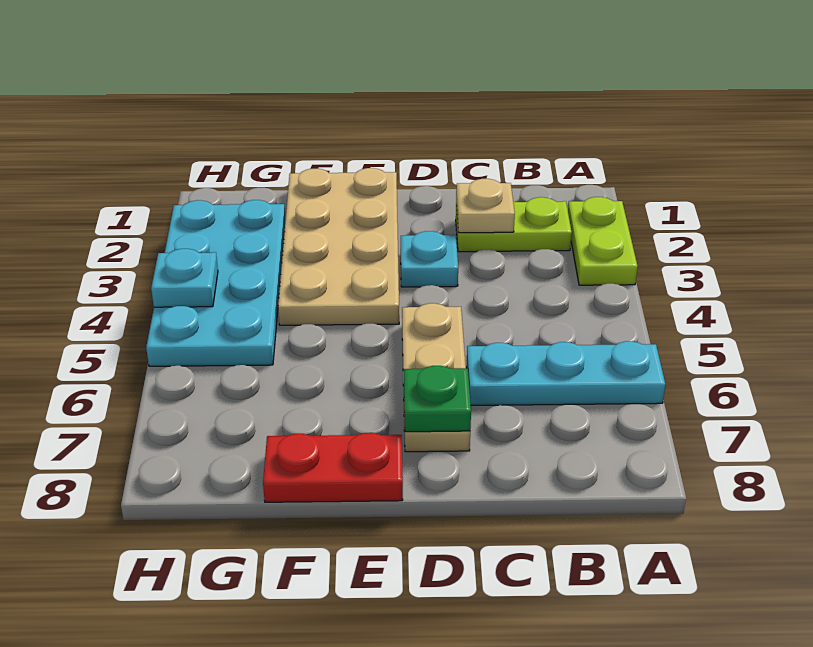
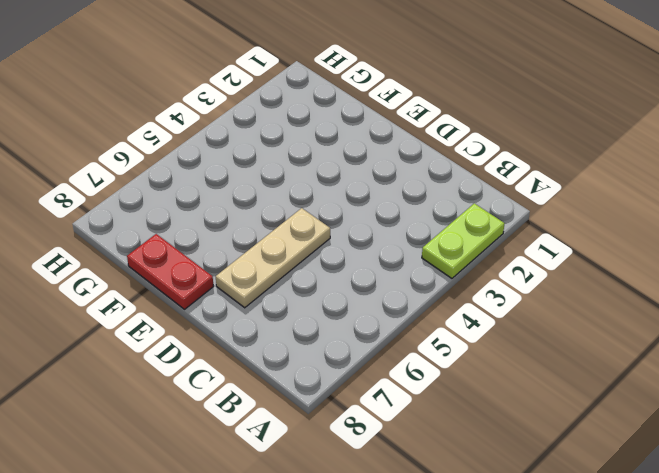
none -> cyan 1x3 plate [467,341,665,405]
none -> lime 1x2 plate [456,197,572,252]

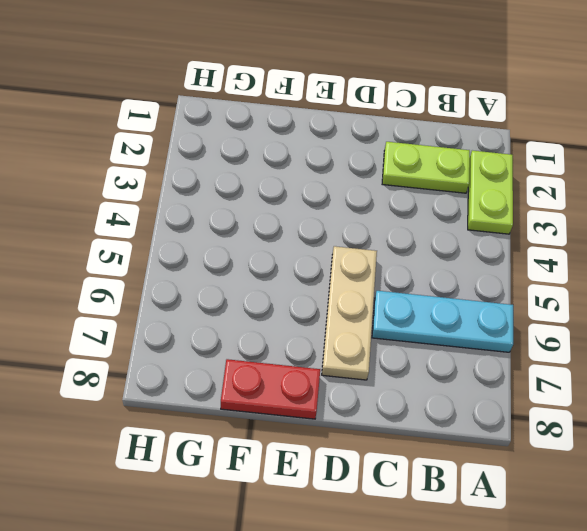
none -> cyan 1x1 plate [401,231,458,287]
none -> tan 2x4 plate [278,168,399,325]

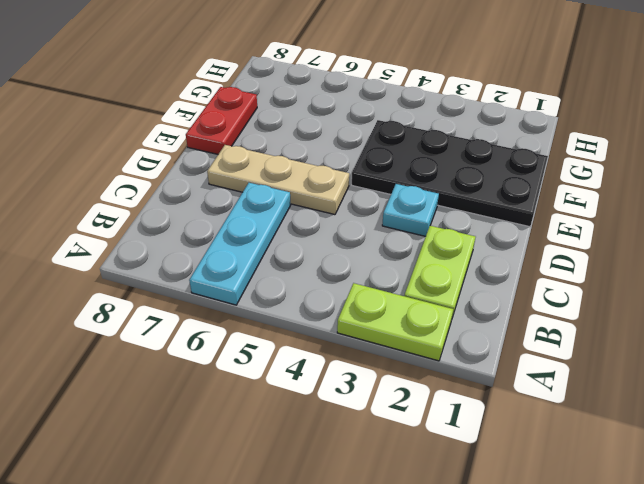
black 2x4 plate [352,120,548,227] -> tan 2x4 plate [278,168,399,325]
none -> cyan 2x4 plate [146,200,285,366]
none -> tan 1x1 plate [456,179,515,233]

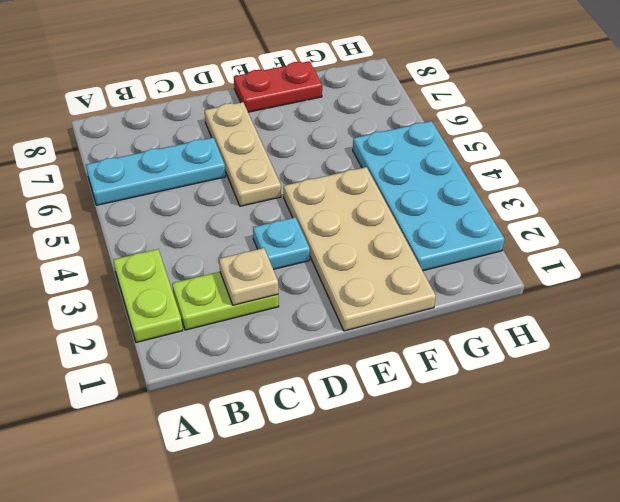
none -> green 1x1 plate [404,366,471,432]
none -> cyan 1x1 plate [151,249,218,307]

